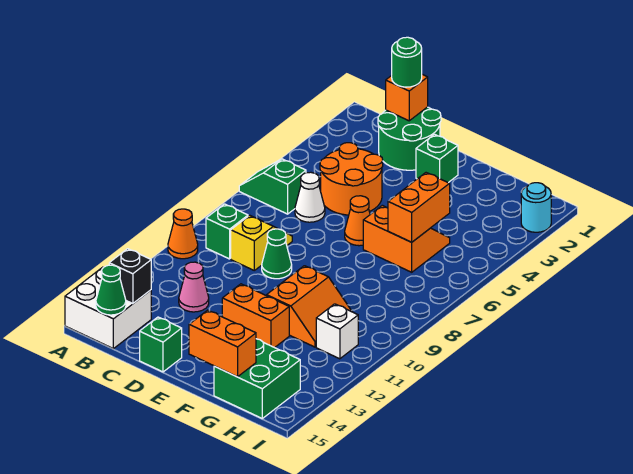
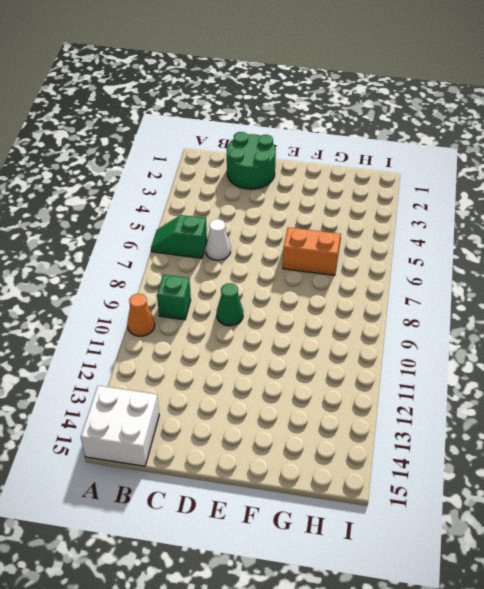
none -> orange 2x2 round brick [320,143,383,215]
none -> yellow 1x2 slope [231,215,292,270]
none -> pink 1x1 cone [179,262,209,312]

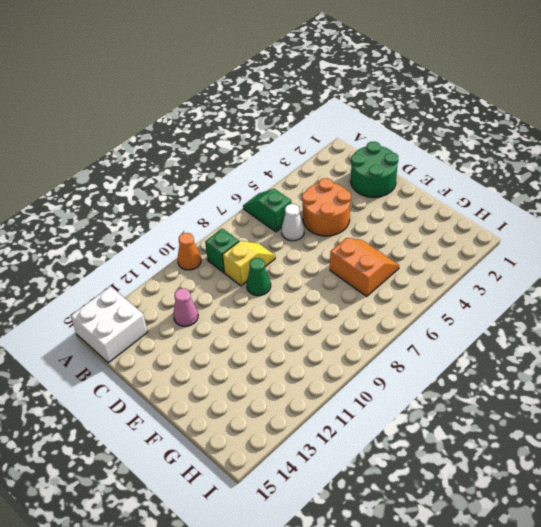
none -> green 1x1 brick [140,317,182,372]
none -> green 1x1 brick [416,134,458,183]
none -> orange 1x1 cone [345,196,370,246]

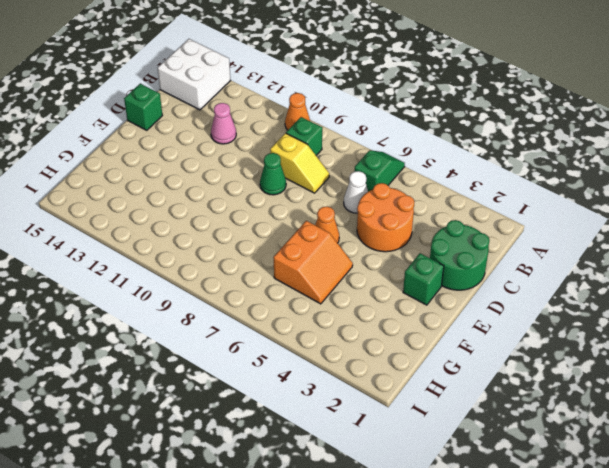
none -> orange 1x2 brick [222,284,289,348]
none -> orange 2x2 slope [267,266,352,347]
none -> green 2x2 brick [214,339,300,418]

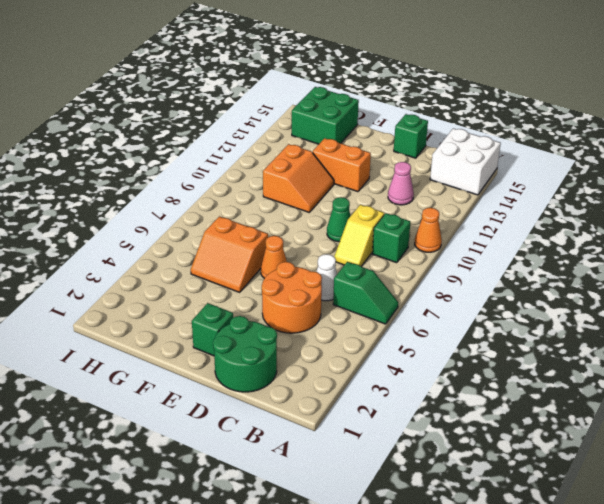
orange 2x2 slope [263,144,334,212] -> orange 2x2 slope turned to [267,266,352,347]
none -> white 1x1 brick [316,304,358,359]
none -> cyan 1x1 round brick [521,183,551,232]
none -> black 1x1 brick [109,249,151,304]

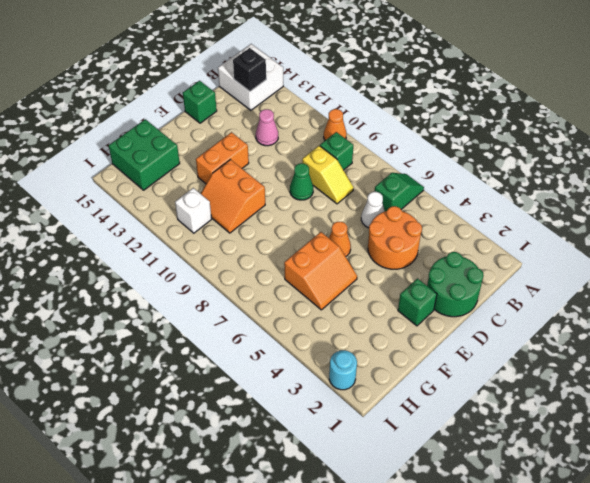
none -> green 1x1 cone [96,265,126,315]
none -> orange 1x1 brick [386,74,428,121]
none -> orange 1x2 brick [189,310,256,377]

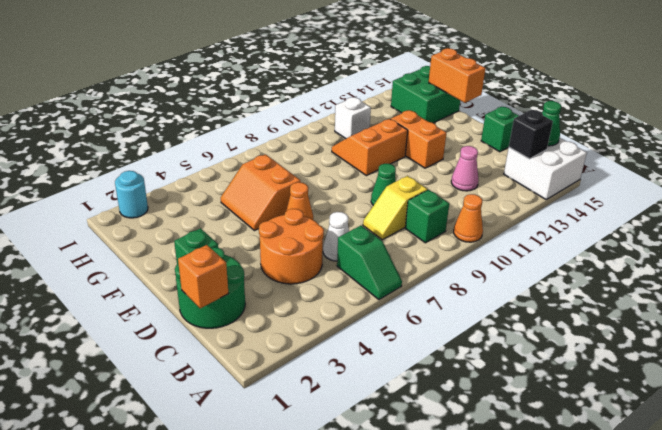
none -> orange 1x2 brick [388,173,450,242]
none -> green 1x1 round brick [392,37,422,87]

